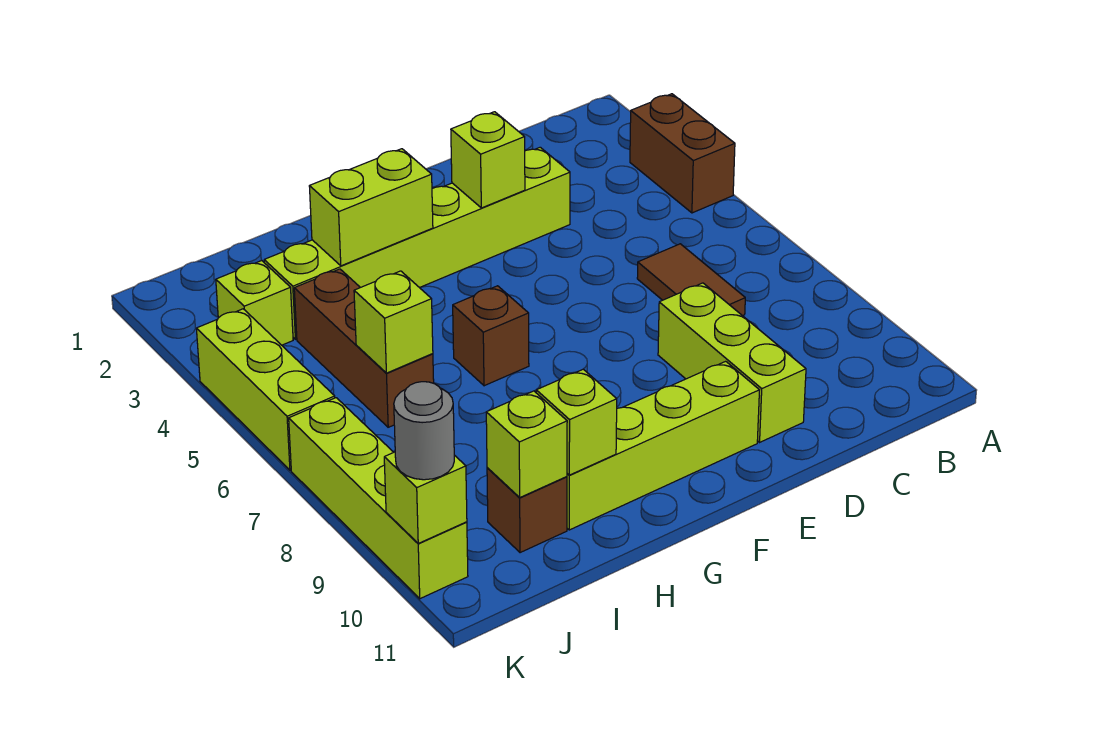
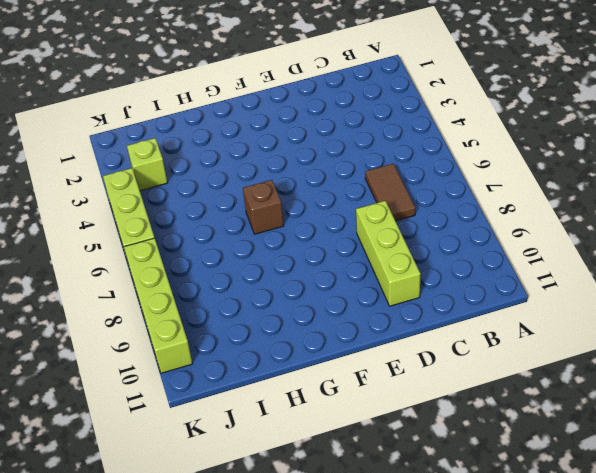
none -> brown 1x2 brick [630,94,735,213]
none -> lime 1x6 brick [264,147,570,339]
none -> lime 1x4 brick [567,361,759,530]

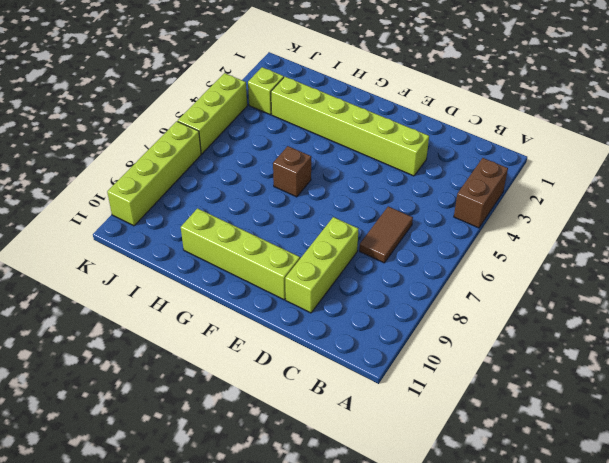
none -> brown 1x3 brick [294,269,434,427]
none -> brown 1x1 brick [487,468,567,553]
none -> lime 1x1 brick [451,112,525,208]

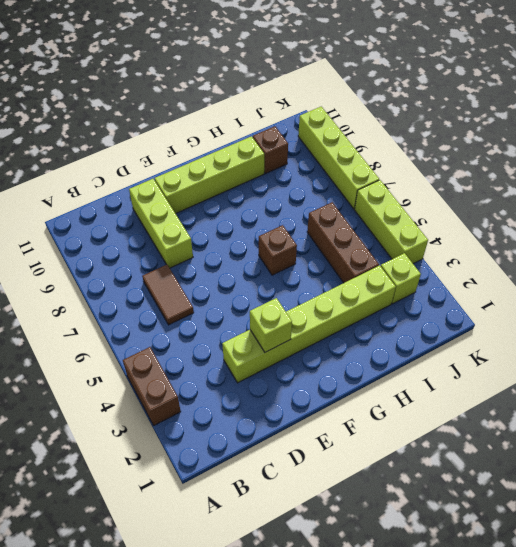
none -> lime 1x2 brick [309,149,433,266]
none -> lime 1x1 brick [536,369,617,475]
none -> lime 1x1 brick [354,271,433,373]

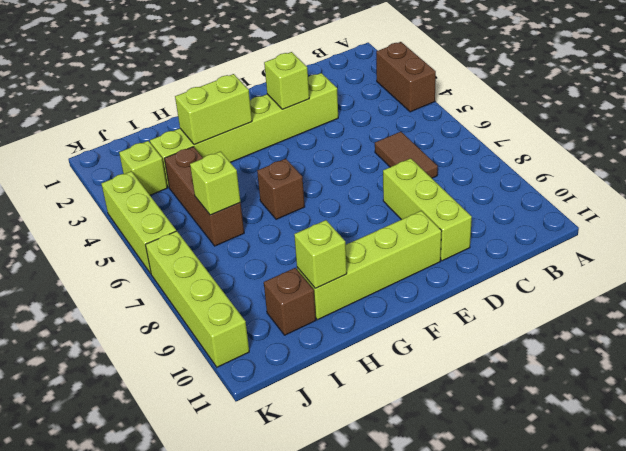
none -> lime 1x1 brick [486,391,567,497]
none -> lime 1x1 brick [384,452,467,543]
none -> grey 1x1 round brick [394,382,454,480]

